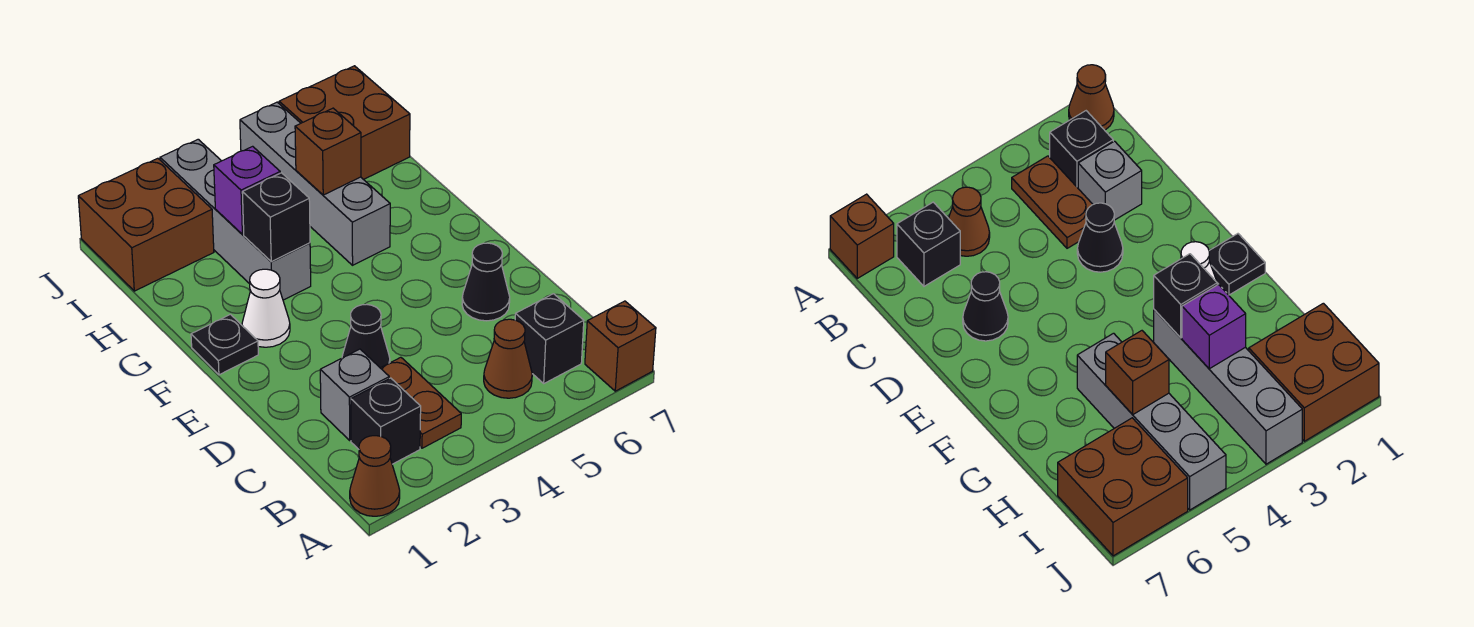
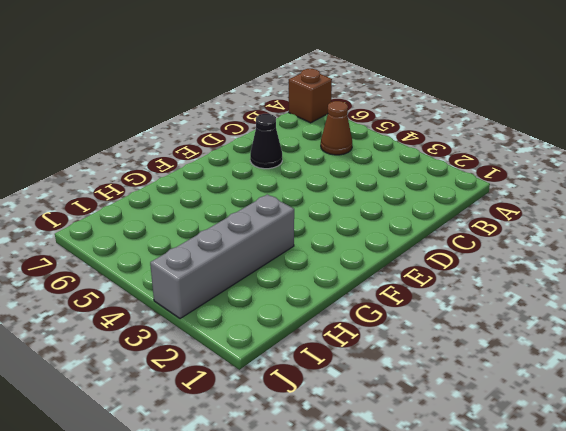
none -> brown 1x1 cone [350,436,400,516]
none -> black 1x1 brick [351,378,421,464]
none -> brown 1x2 plate [381,357,461,448]

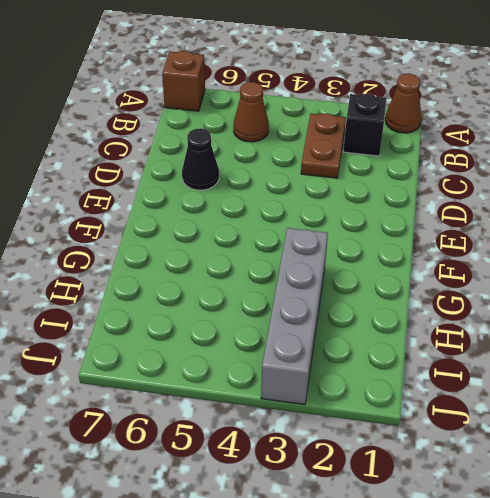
none -> black 1x1 brick [515,294,584,383]
none -> grey 1x1 brick [320,349,389,440]
none -> black 1x1 cone [342,304,390,368]

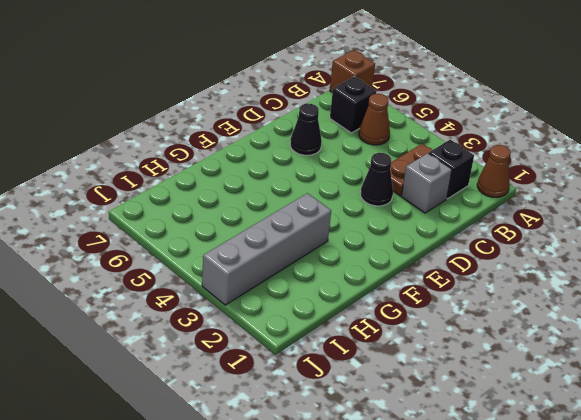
none -> black 1x1 plate [191,314,258,375]
none -> white 1x1 cone [242,269,290,347]
none -> grey 1x4 brick [240,102,390,265]

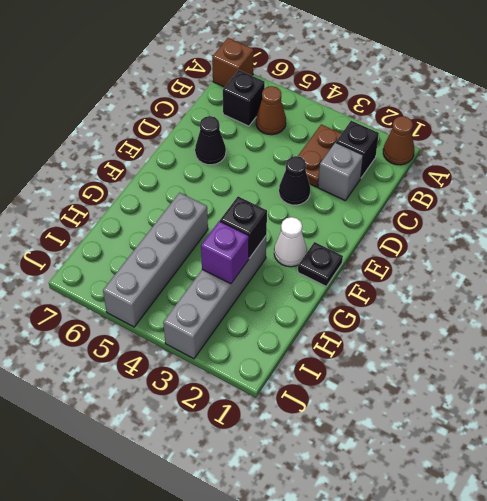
none -> brown 2x2 brick [78,158,214,291]
none -> brown 2x2 brick [279,66,410,180]
none -> brown 1x1 brick [295,108,361,195]

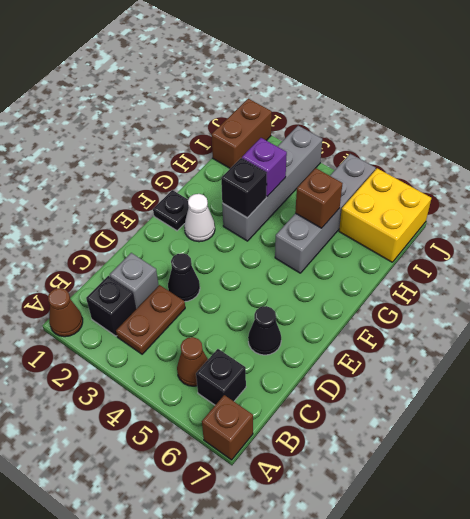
brown 1x2 brick [211,99,272,168] -> brown 2x2 brick [78,158,214,291]
yellow 2x2 brick [339,168,431,262] -> brown 2x2 brick [279,66,410,180]

